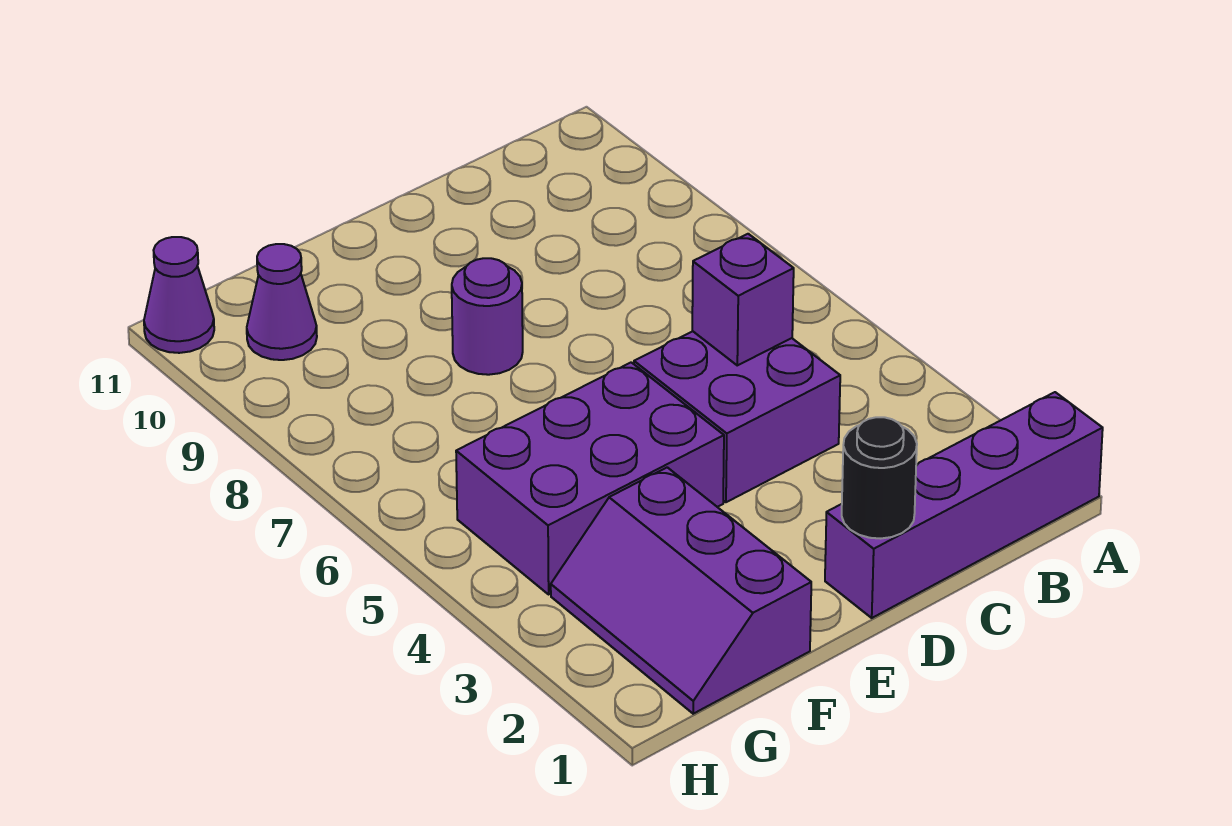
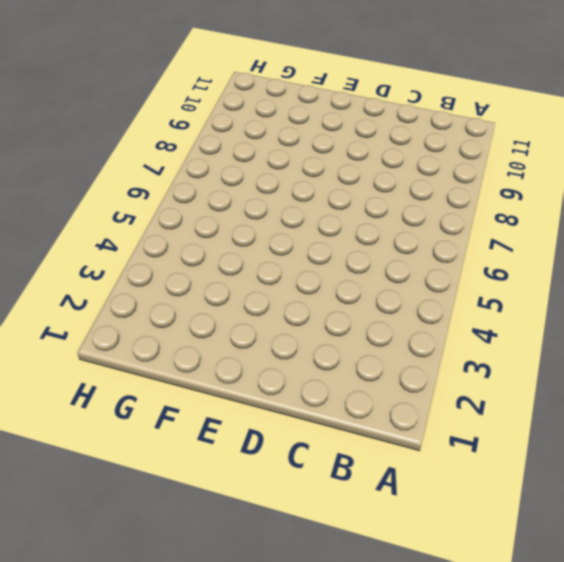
none -> purple 1x4 brick [825,392,1103,618]
none -> purple 2x2 brick [634,331,840,502]

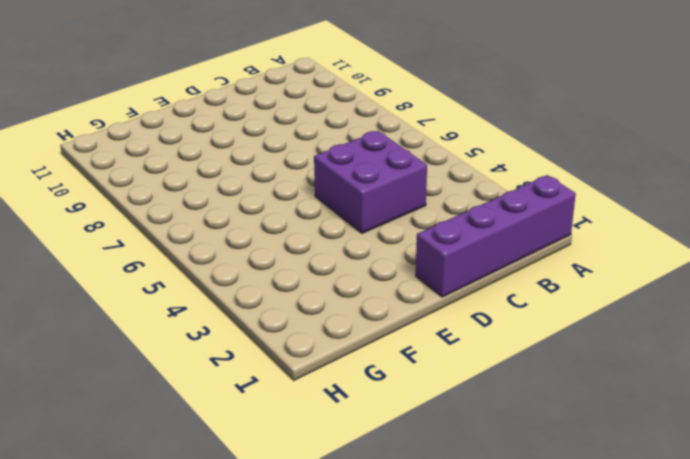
none -> purple 2x3 brick [456,362,724,594]
none -> purple 1x1 round brick [452,258,523,375]

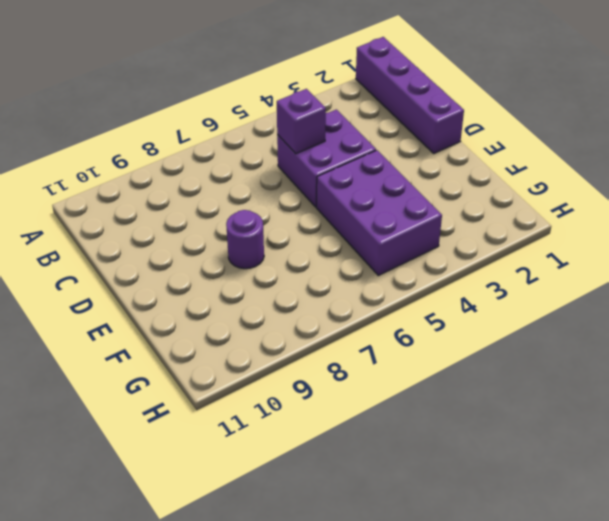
none -> purple 2x3 slope [551,467,811,714]
none -> purple 1x1 cone [247,244,317,360]

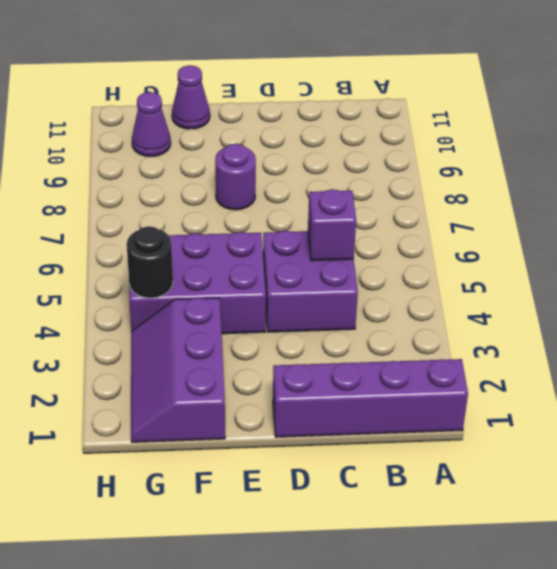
purple 1x1 cone [172,65,210,129] -> purple 1x1 cone moved to [144,237,214,353]
black 1x1 round brick [127,226,173,298] -> black 1x1 round brick moved to [842,417,917,539]

